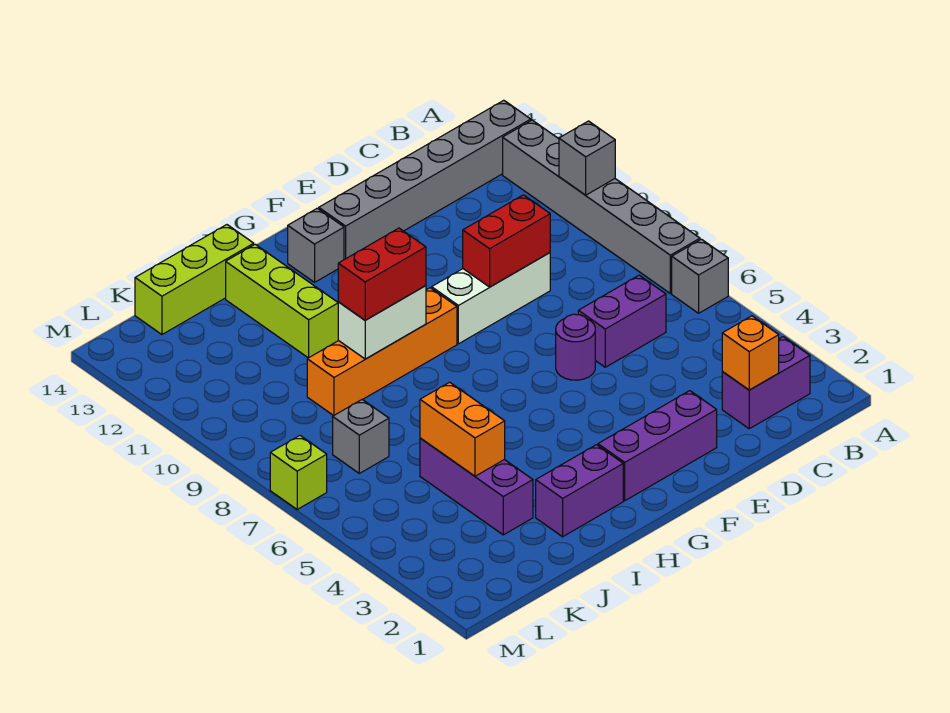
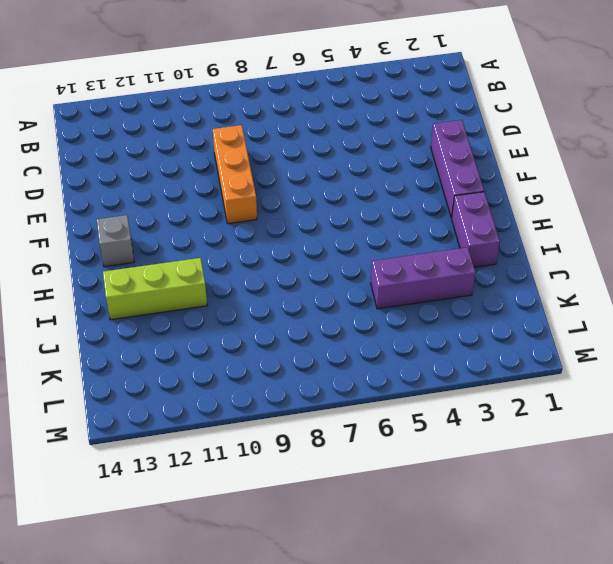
orange 1x3 brick [213,125,257,224] -> white 1x3 brick [432,253,550,344]
none -> grey 1x1 brick [672,239,728,313]
none -> grey 1x6 brick [503,120,700,293]
none -> grey 1x6 brick [319,100,531,260]

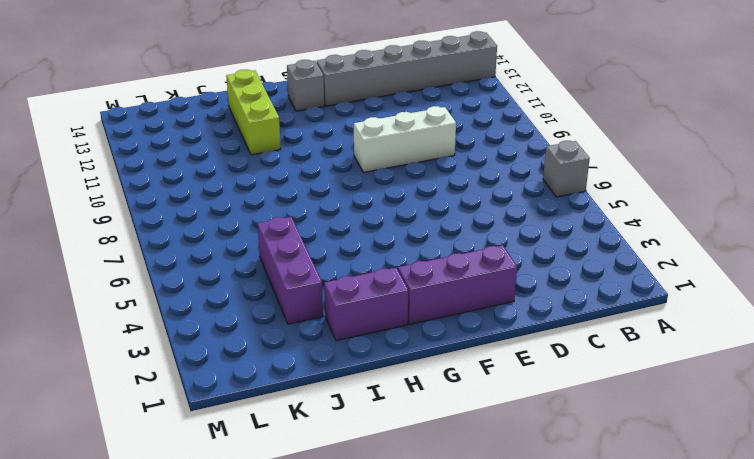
none -> grey 1x6 brick [503,120,700,293]
none -> purple 1x2 brick [722,337,810,429]
none -> purple 1x2 brick [578,275,666,367]

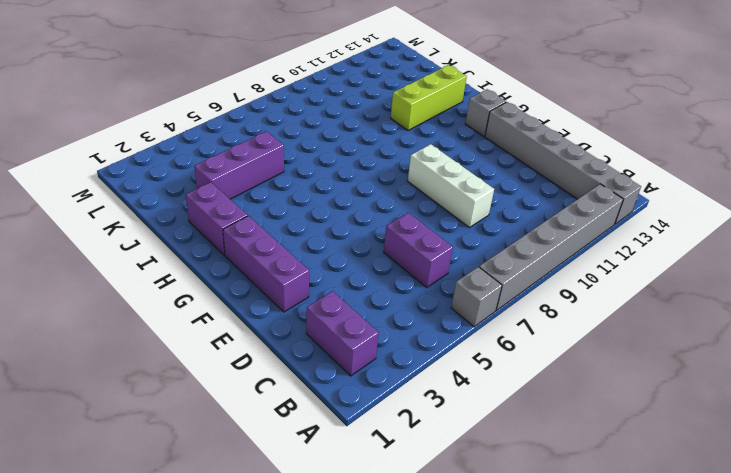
none -> purple 1x1 round brick [556,314,595,380]
none -> orange 1x4 brick [307,288,457,416]
none -> lime 1x3 brick [135,225,254,334]

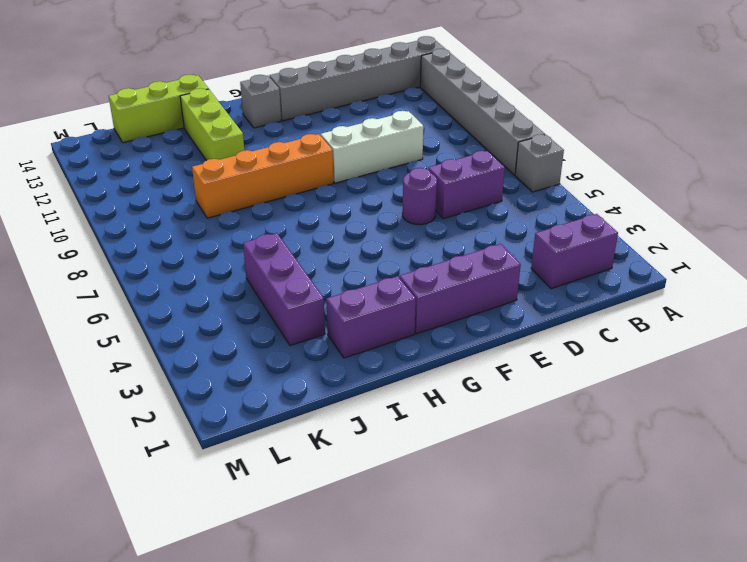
none -> grey 1x1 brick [333,400,389,473]
none -> lime 1x1 brick [270,436,327,509]
none -> grey 1x1 brick [559,121,615,195]

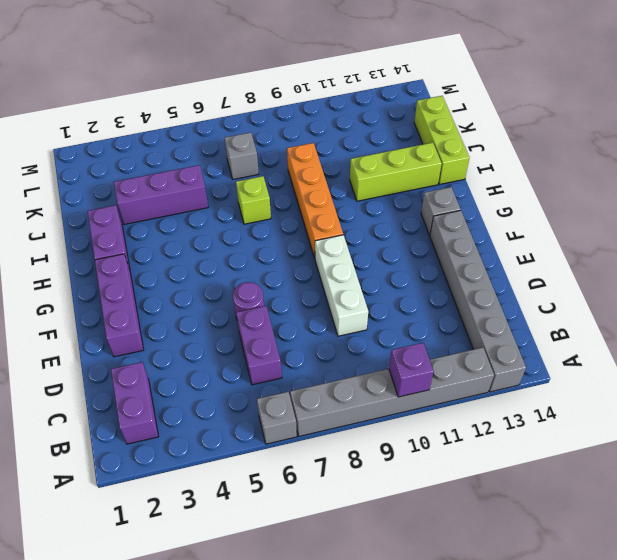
purple 1x1 brick [389,343,434,397] -> grey 1x1 brick [559,121,615,195]
lime 1x1 brick [236,176,271,224] -> lime 1x1 brick moved to [270,436,327,509]
none -> orange 1x1 brick [722,316,779,390]
none -> red 1x2 brick [463,195,550,287]
none -> white 1x2 brick [338,286,426,359]

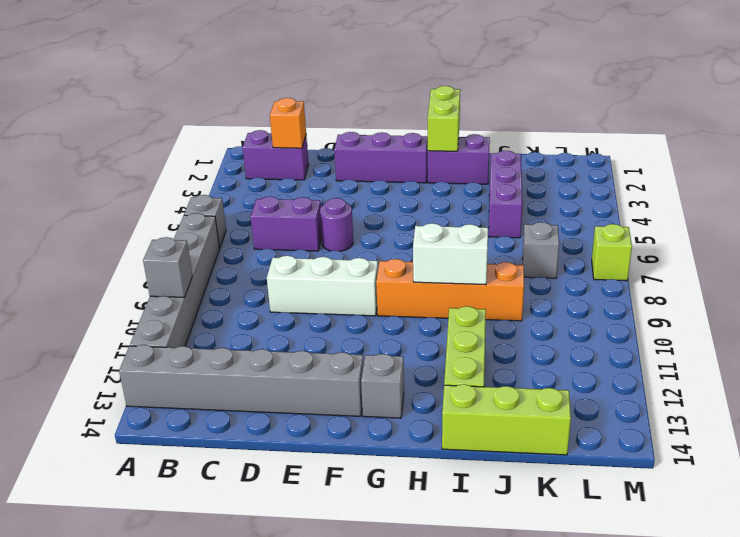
lime 1x2 brick [428,86,460,151] -> none
none -> red 1x2 brick [463,195,550,287]
none -> orange 1x2 brick [420,382,505,476]
none -> red 1x2 brick [338,228,426,320]

